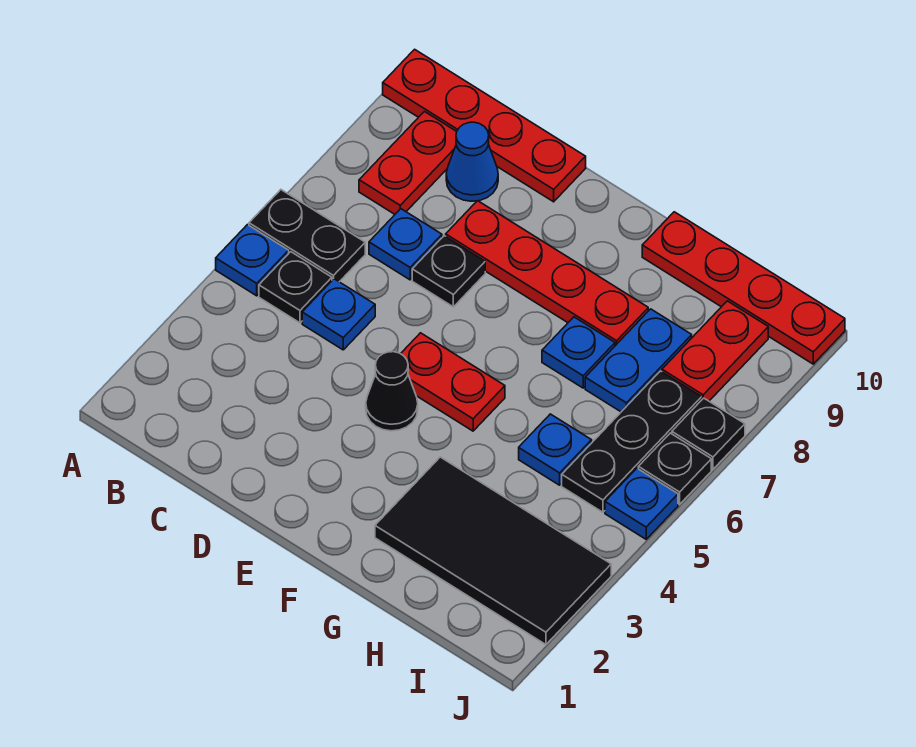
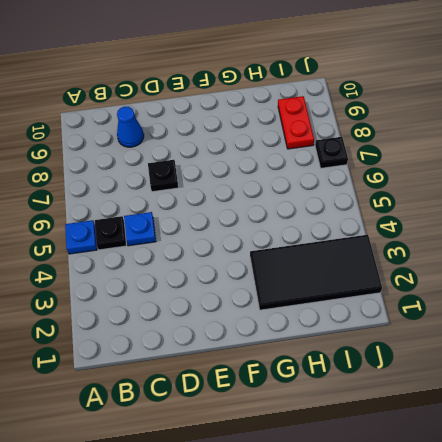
none -> black 1x2 plate [249,190,365,282]
none -> red 1x4 plate [383,49,586,202]
none -> red 1x2 plate [359,112,457,214]

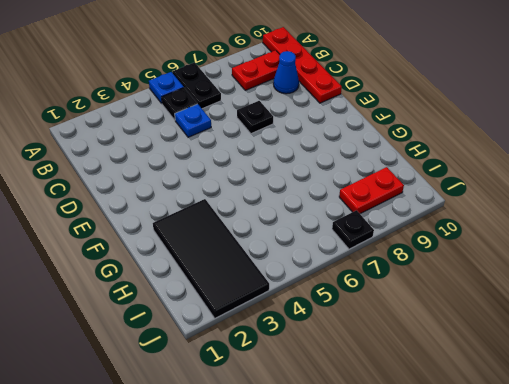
none -> blue 1x1 plate [369,209,442,280]
none -> red 1x4 plate [446,201,648,346]
none -> black 1x1 cone [366,352,418,431]

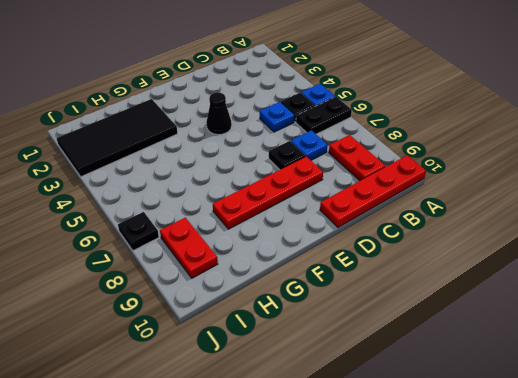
none -> blue 1x1 cone [446,122,498,201]
none -> red 1x2 plate [401,333,505,431]
none -> blue 1x1 plate [542,317,615,388]

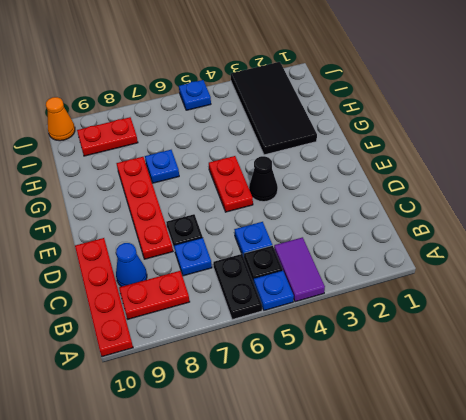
purple 1x2 tile [274,237,325,302] -> none
orange 1x1 cone [46,97,75,141] -> red 1x4 plate [642,212,845,364]
none -> blue 1x1 plate [519,414,592,485]
none -> blue 1x2 plate [585,309,692,412]
none -> black 1x3 plate [562,371,702,512]

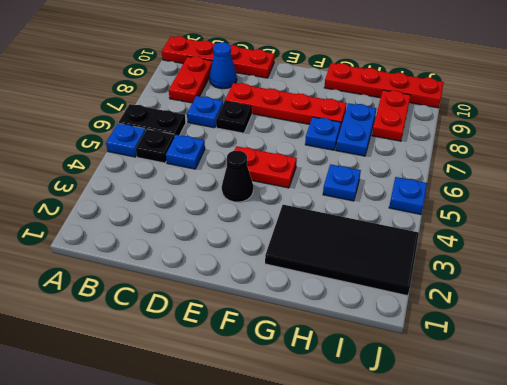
none -> black 1x3 plate [562,371,702,512]
none -> black 1x1 plate [638,433,711,504]
none -> black 1x1 plate [672,398,745,469]

